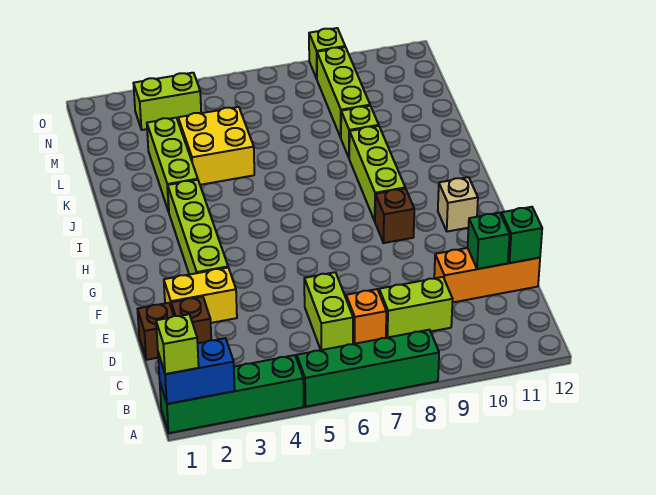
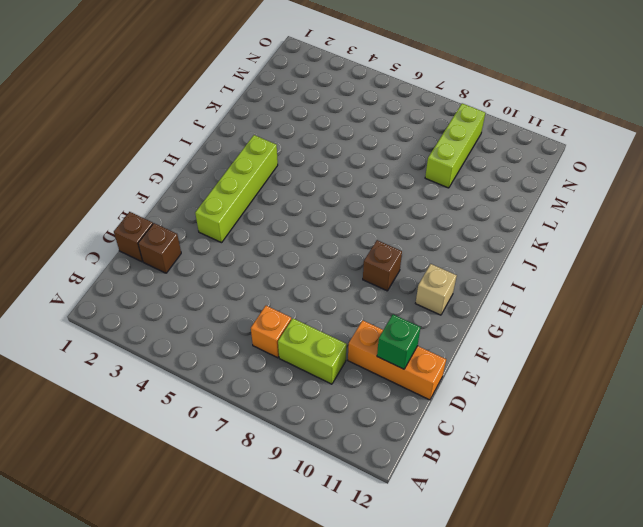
none -> green 1x4 brick [160,355,304,433]
none -> green 1x4 brick [297,330,439,407]
none -> lime 1x2 brick [304,272,353,350]

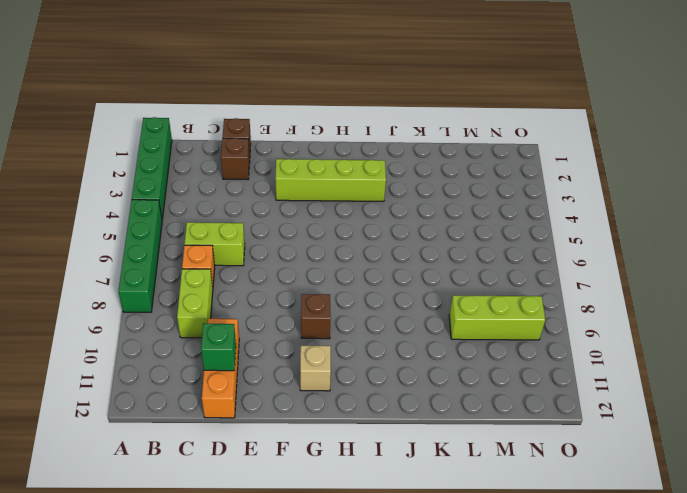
none -> yellow 1x2 brick [164,268,237,323]
none -> lime 1x3 brick [349,126,405,221]
none -> lime 1x3 brick [147,118,198,212]

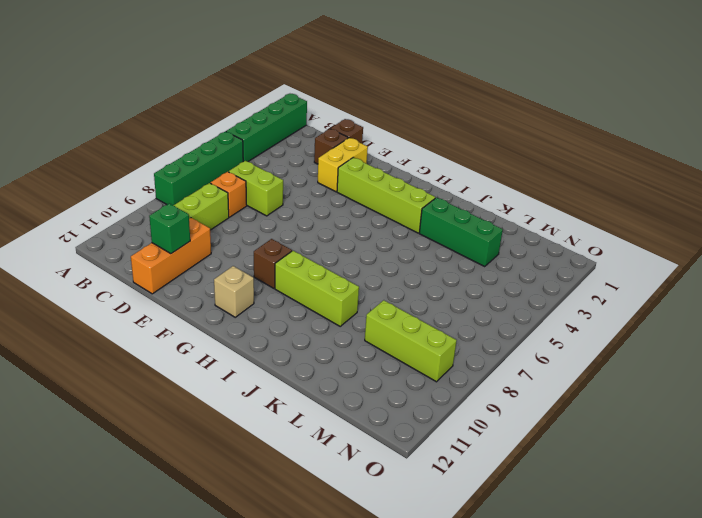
green 1x3 brick [419,198,503,267] -> lime 1x3 brick [147,118,198,212]
none -> yellow 2x2 brick [178,107,254,185]
none -> lime 1x1 brick [341,106,379,157]
none -> lime 1x2 brick [134,73,201,130]

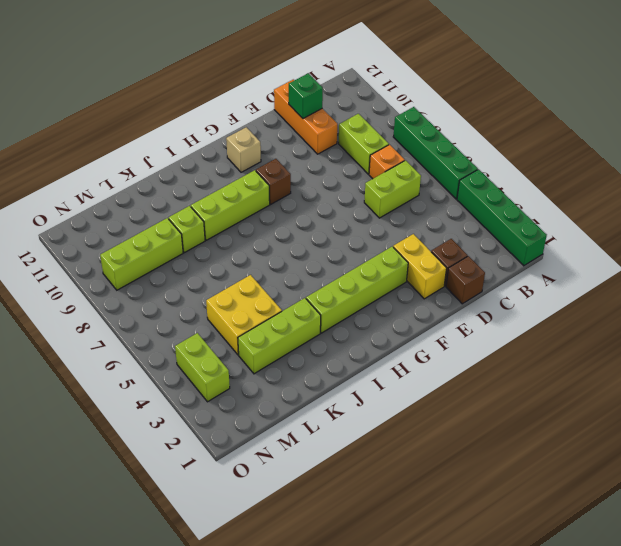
none -> lime 1x1 brick [309,28,345,79]
none -> blue 1x2 brick [158,338,235,404]
none -> green 1x1 brick [501,207,542,263]

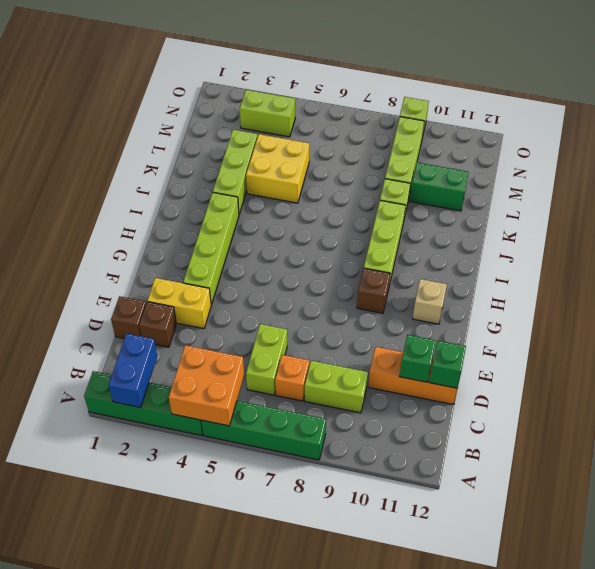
blue 1x2 brick [109,334,157,408] -> blue 1x2 brick turned to [158,338,235,404]
orange 2x2 brick [169,345,244,426] -> none
green 1x2 brick [410,162,469,211] -> none
none -> lime 1x1 brick [156,314,199,374]

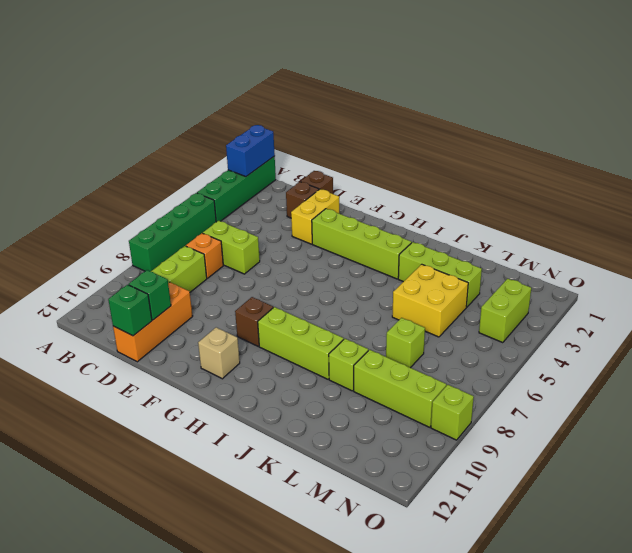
lime 1x1 brick [386,318,425,368] -> lime 1x1 brick moved to [156,314,199,374]

